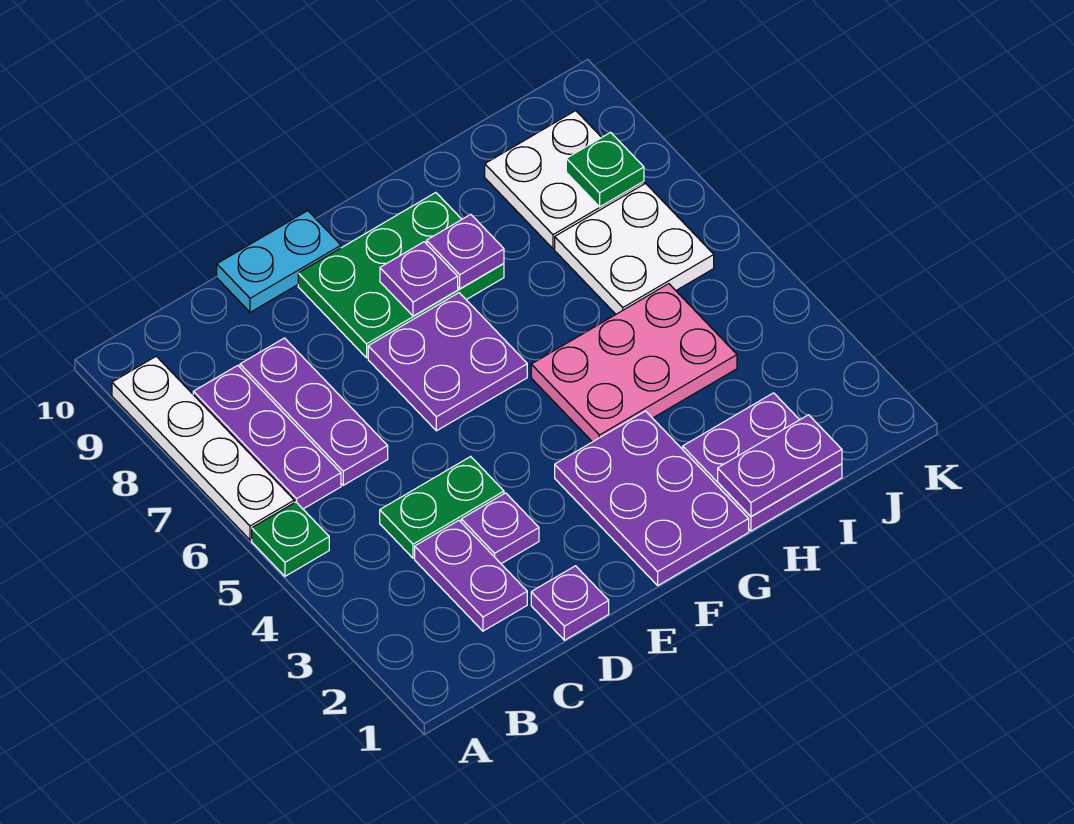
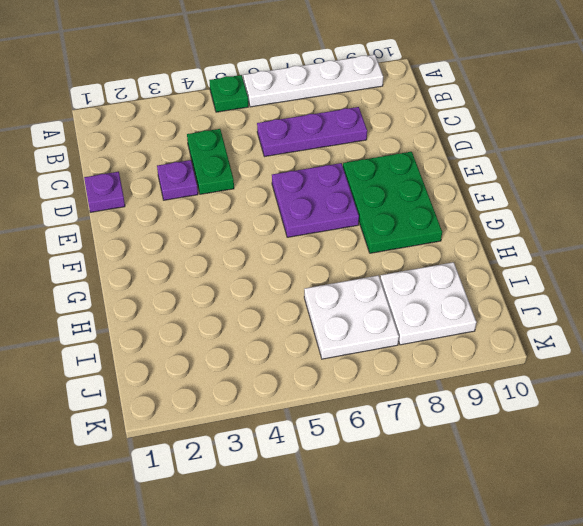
none -> purple 1x3 plate [193,365,341,509]
none -> purple 1x2 plate [415,520,527,631]
none -> cyan 1x2 plate [217,211,341,312]

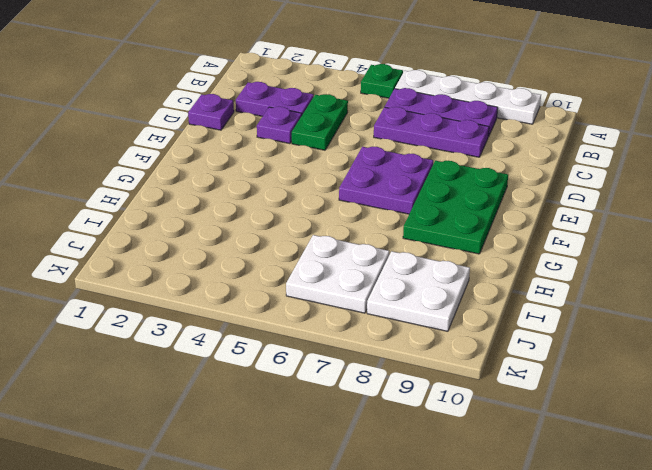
none -> cyan 1x2 plate [217,211,341,312]
none -> purple 2x3 plate [555,411,749,585]
none -> pink 2x3 plate [531,284,737,442]

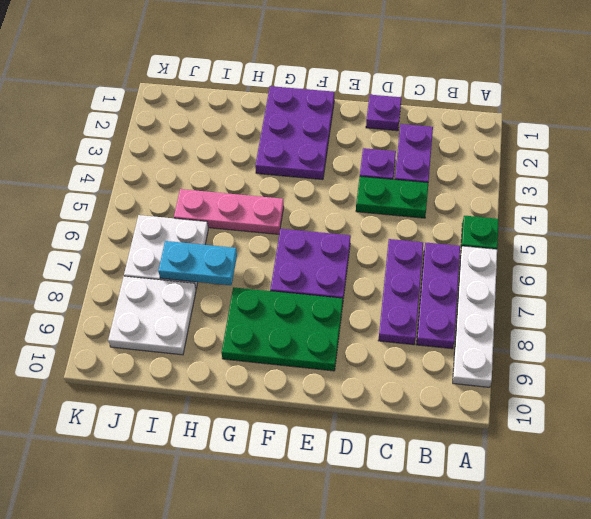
pink 1x3 plate [174,189,284,234] -> pink 2x3 plate [531,284,737,442]
cyan 1x2 plate [158,241,237,285] -> cyan 1x2 plate moved to [217,211,341,312]
none -> purple 2x2 plate [683,393,842,531]
none -> purple 1x1 plate [380,242,458,316]
none -> purple 1x1 plate [427,214,504,289]

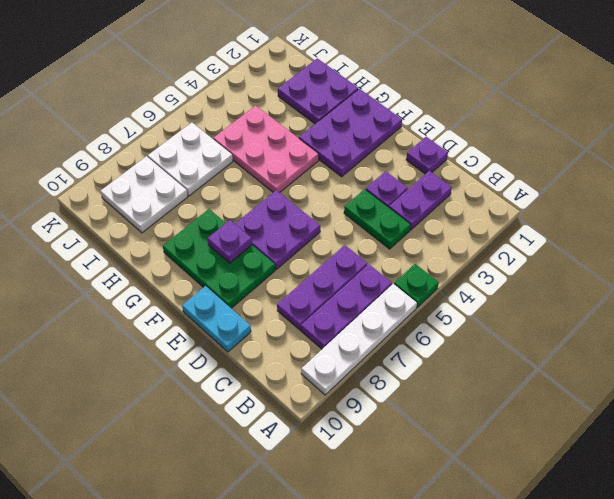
none -> purple 1x1 plate [427,214,504,289]
none -> purple 1x2 plate [718,415,842,516]
none -> green 1x1 plate [566,132,644,207]

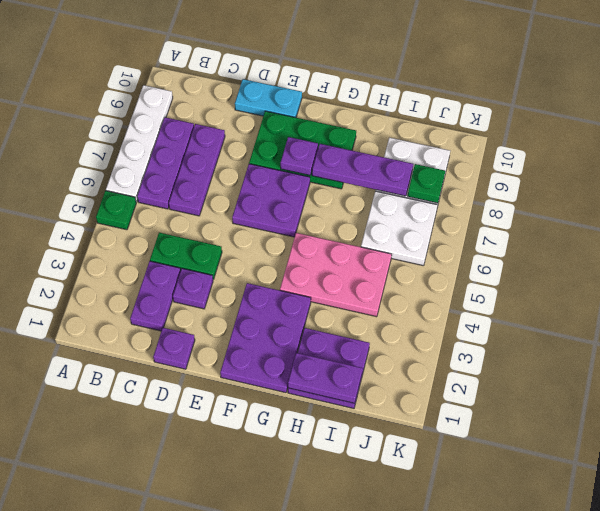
purple 1x3 plate [312,144,413,196] -> purple 1x1 plate [427,214,504,289]

